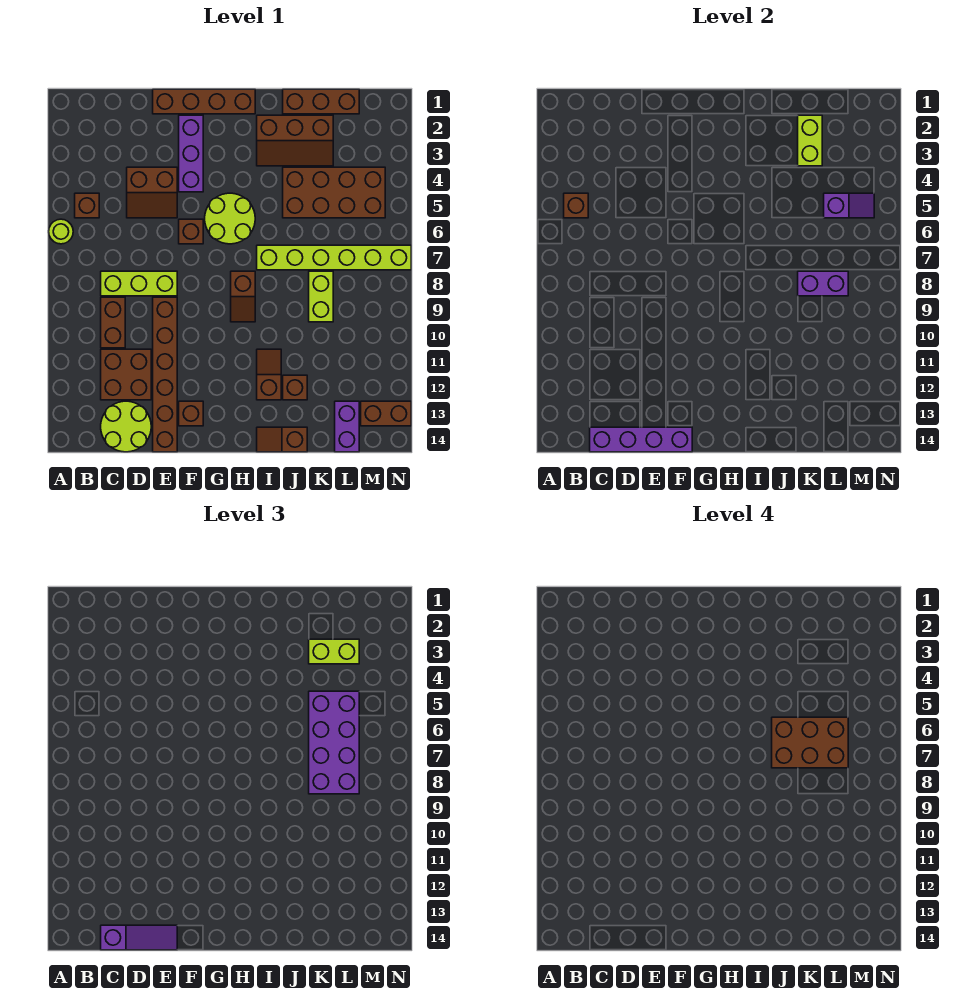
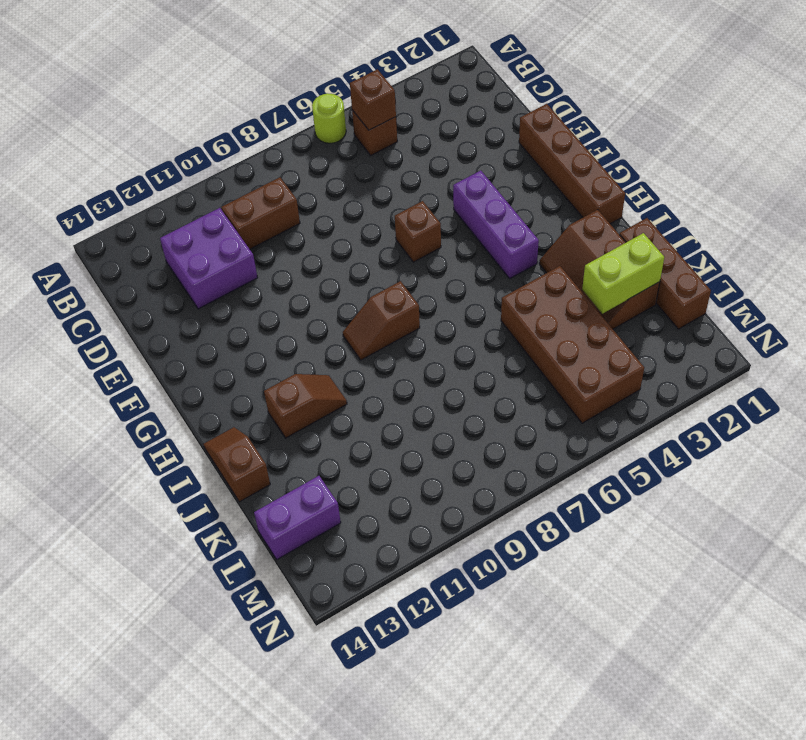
purple 2x2 brick [160,208,258,309] -> brown 2x2 brick [101,349,151,400]
purple 1x3 brick [453,171,539,278] -> purple 1x3 brick turned to [179,115,203,192]
none -> lime 1x3 brick [101,271,177,296]
none -> lime 2x2 round brick [101,401,151,452]
none -> brown 2x2 slope [127,167,177,218]
none -> brown 1x6 brick [153,297,177,452]

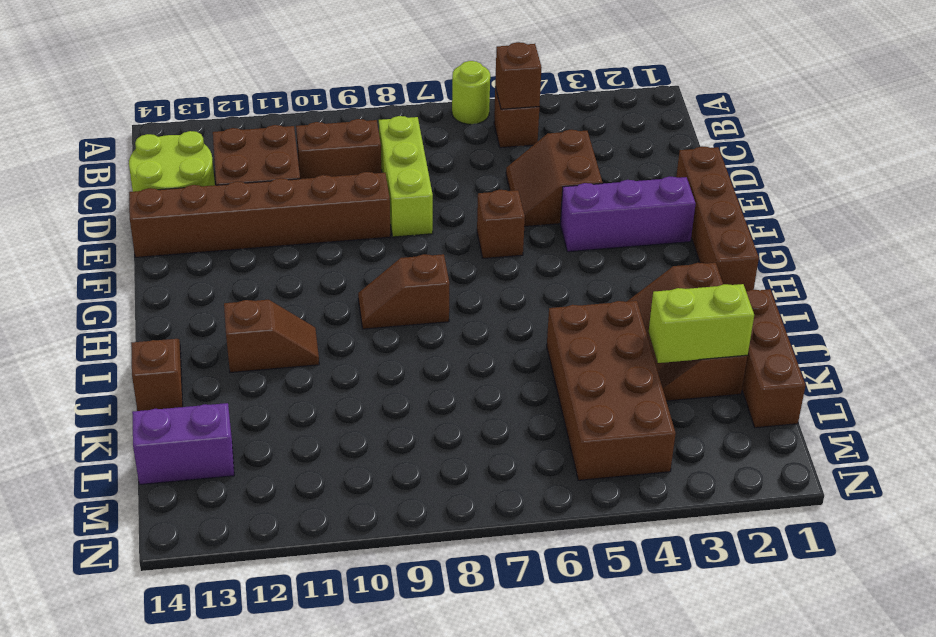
none -> brown 1x1 brick [179,401,203,426]
none -> lime 2x2 round brick [205,193,255,244]
none -> lime 1x6 brick [257,245,411,270]
none -> brown 1x1 brick [283,375,307,400]

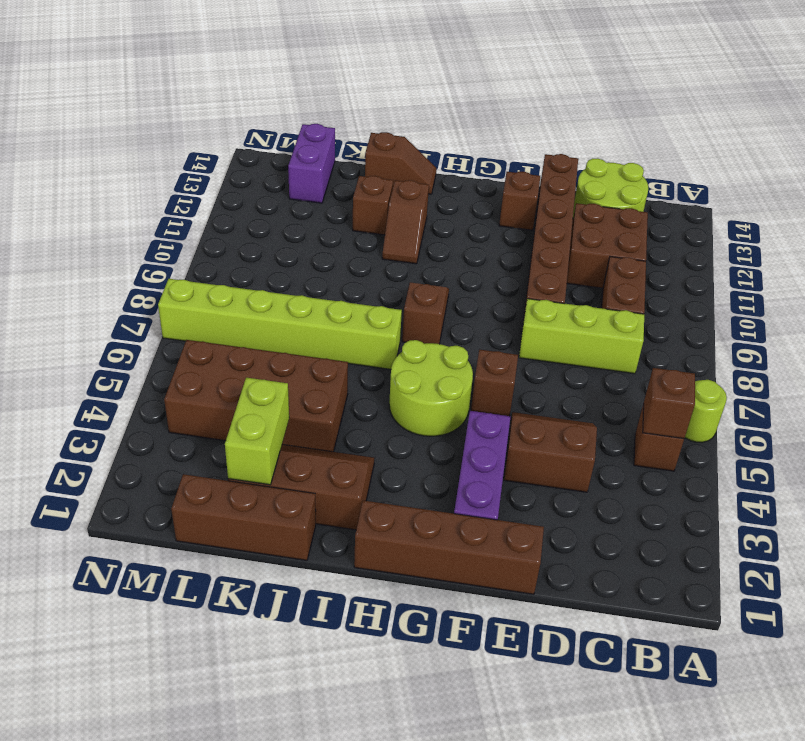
none -> lime 1x2 brick [309,271,333,322]
none -> brown 1x2 brick [361,401,411,426]
none -> purple 1x4 brick [590,427,692,452]
none -> purple 1x2 brick [798,271,848,296]

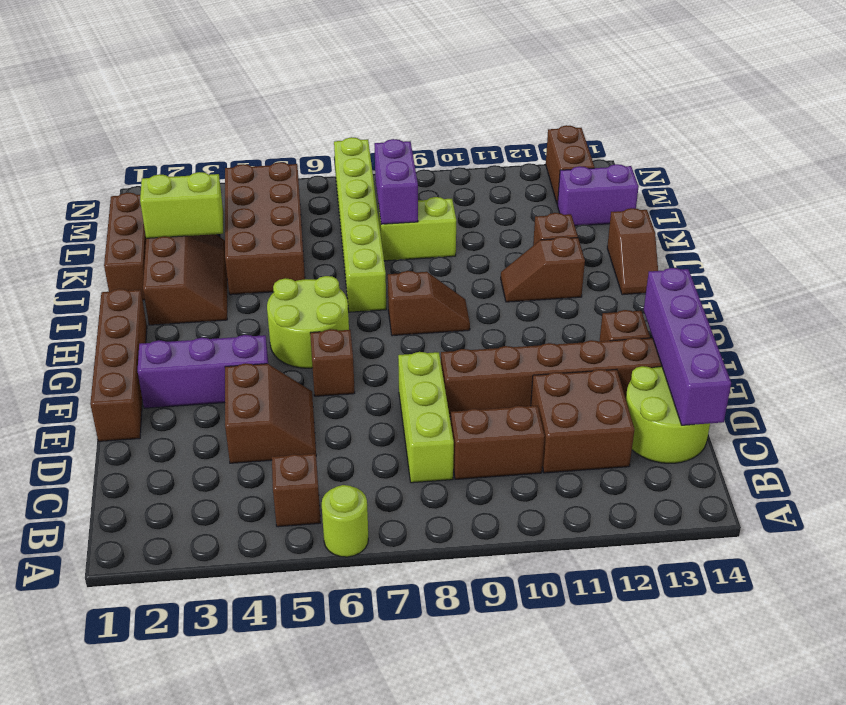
none -> brown 1x1 brick [564,193,588,218]
none -> purple 1x2 slope [824,193,874,218]
none -> purple 1x3 slope [101,925,177,950]
none -> lime 1x2 brick [309,639,359,664]

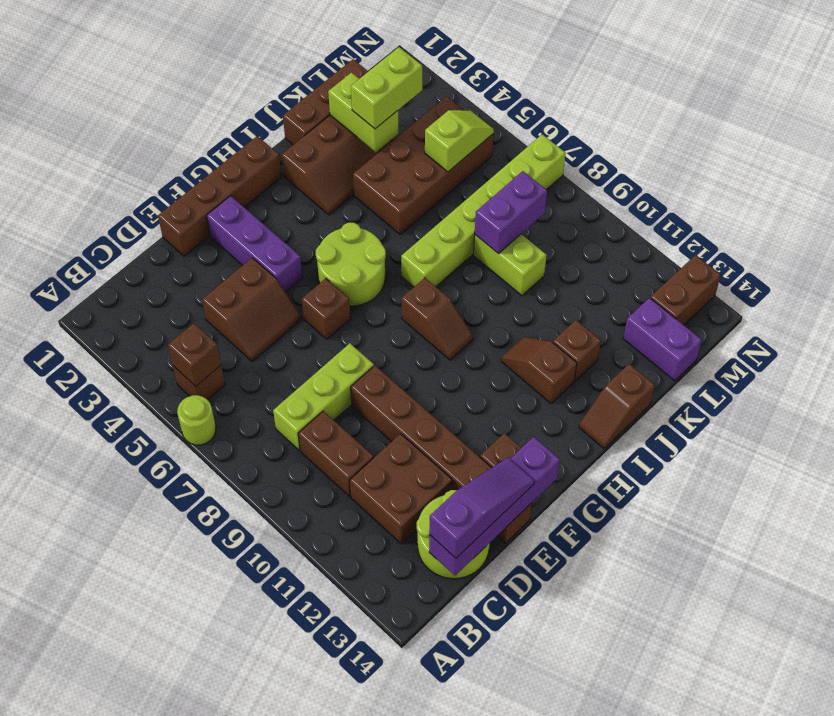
lime 1x2 slope [425,110,494,172] -> purple 1x2 slope [824,193,874,218]
none -> purple 2x4 brick [309,691,359,794]
none -> brown 2x3 brick [772,717,848,768]

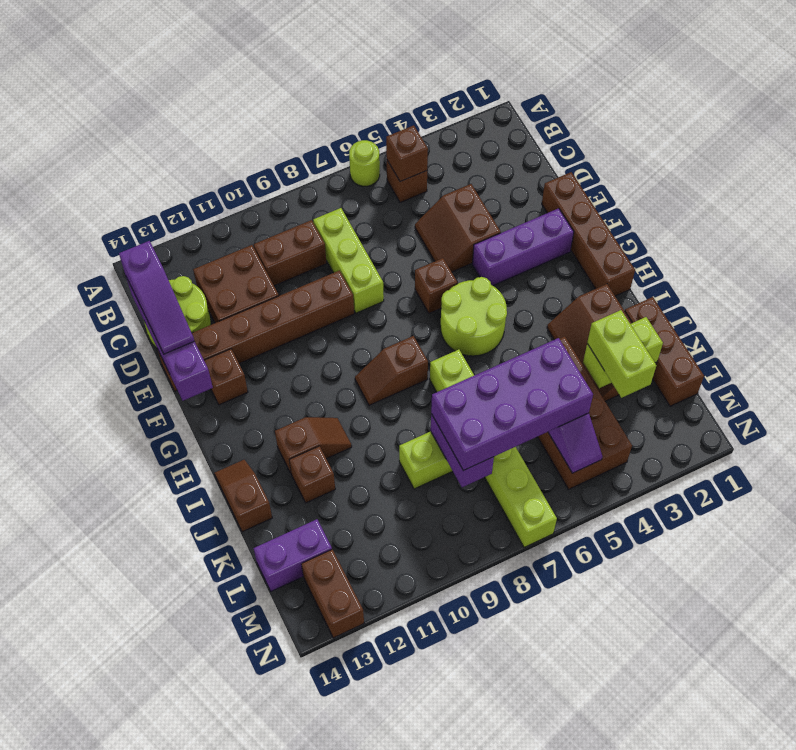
none -> brown 2x3 brick [772,717,848,768]

